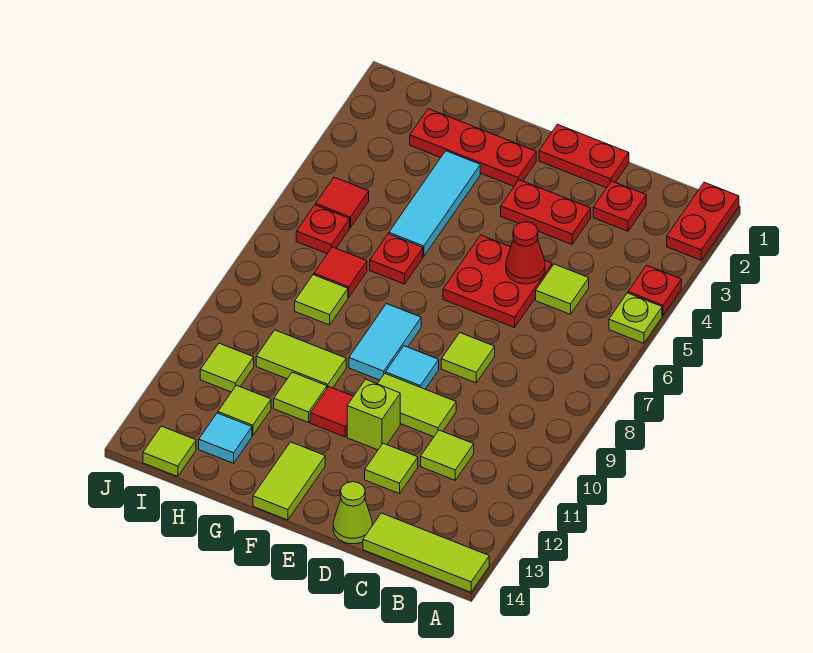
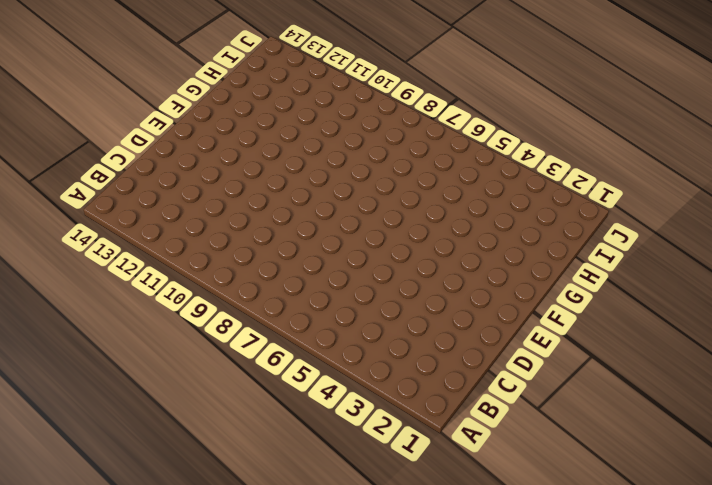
none -> red 1x2 plate [667,182,739,260]
none -> red 1x1 plate [628,265,681,316]
none -> lime 1x1 plate [609,293,662,343]
none -> lime 1x3 tile [363,513,489,592]

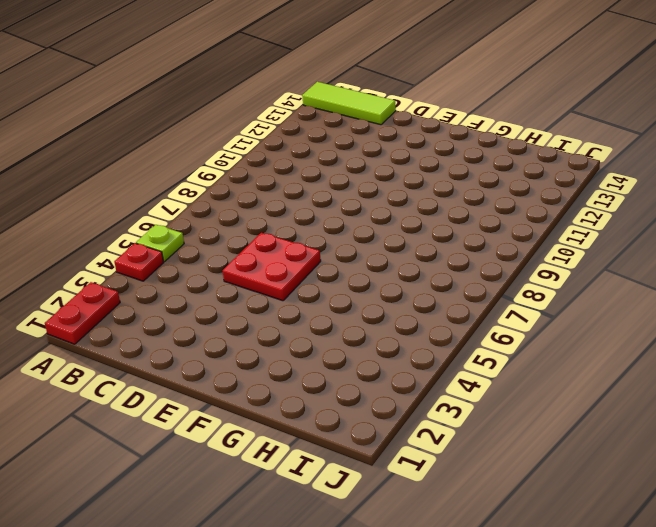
none -> red 1x1 plate [593,181,646,231]
none -> lime 1x1 tile [536,264,589,314]
none -> lime 1x1 tile [421,430,474,480]
none -> red 1x2 plate [539,124,629,188]

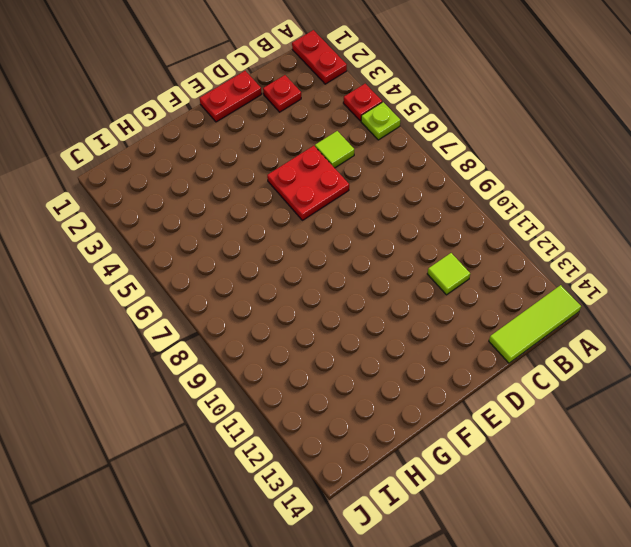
none -> red 1x2 plate [501,180,591,244]
none -> lime 1x1 tile [441,333,495,383]
none -> lime 1x2 tile [378,374,456,437]
none -> lime 1x1 tile [365,443,418,494]

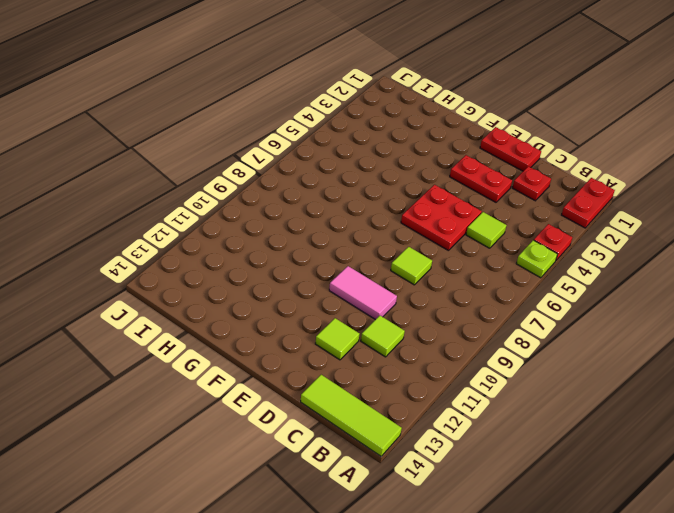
pink 1x2 tile [329,266,397,320] -> lime 1x2 tile [378,374,456,437]
none -> lime 1x1 cone [333,482,372,544]
none -> cyan 1x1 tile [386,346,439,389]
none -> lime 1x1 brick [347,379,400,450]
none -> red 1x3 plate [410,109,536,186]

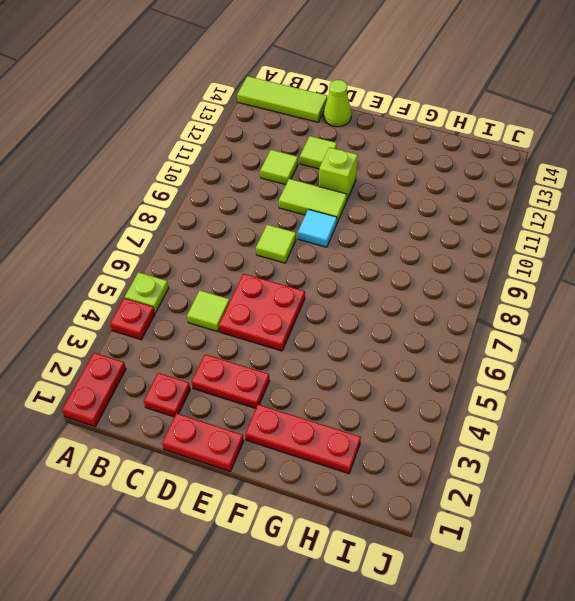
none -> cyan 1x2 tile [349,304,421,380]
none -> red 1x1 tile [310,387,353,437]
none -> lime 1x2 tile [253,442,325,520]
none -> cyan 1x3 tile [389,151,480,257]

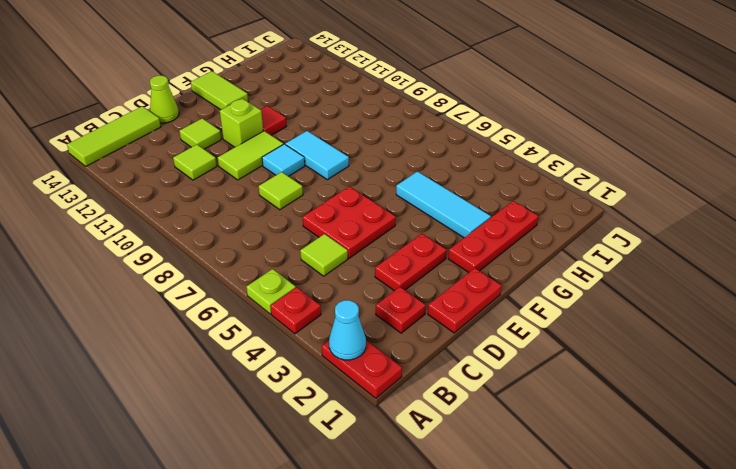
cyan 1x1 cone [329,300,366,360] -> none
none -> red 1x1 plate [370,234,423,284]
none -> lime 1x2 tile [256,330,346,388]
none -> lime 1x1 tile [274,372,327,422]
none -> red 1x1 tile [314,247,367,297]

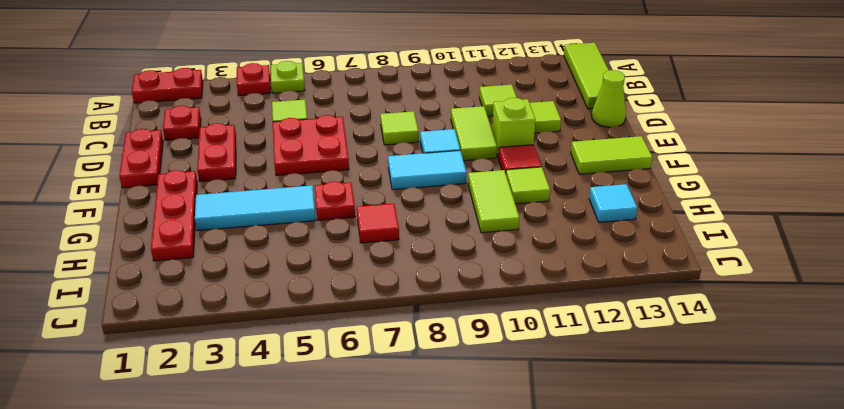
none -> lime 1x1 tile [295,275,348,325]
none -> lime 1x1 tile [218,385,271,436]
none -> red 1x1 tile [316,177,369,228]
none -> red 1x1 plate [296,205,350,254]

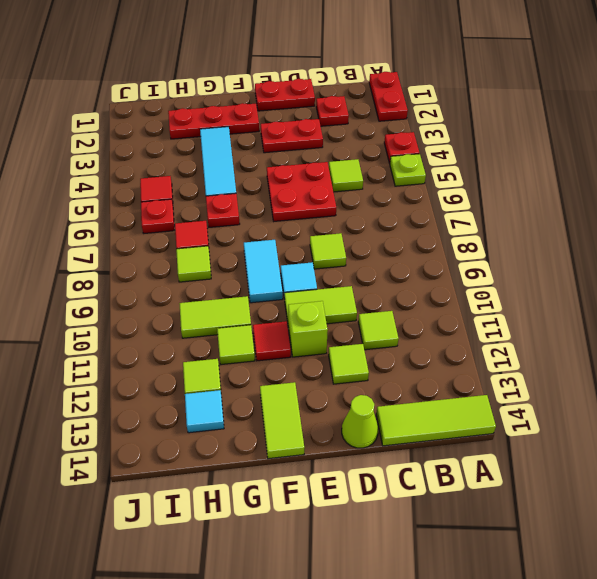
none -> lime 1x1 tile [200,343,254,392]
none -> lime 1x1 tile [143,426,196,477]
none -> red 1x1 cone [506,222,545,284]

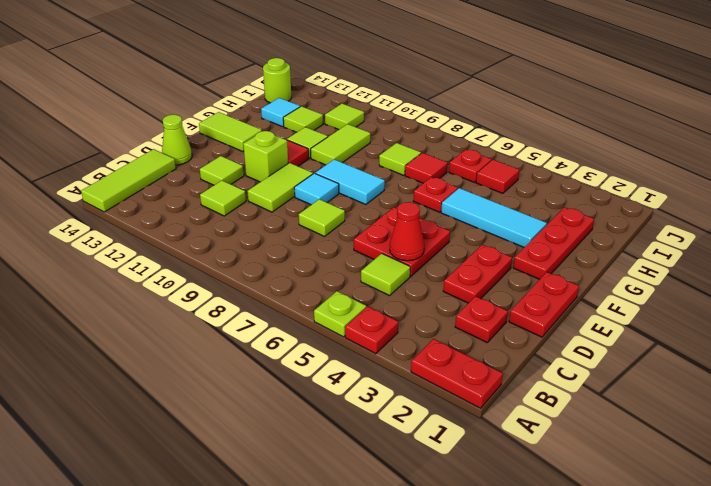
lime 1x1 round brick [263,58,291,103] -> lime 1x1 tile [143,426,196,477]

